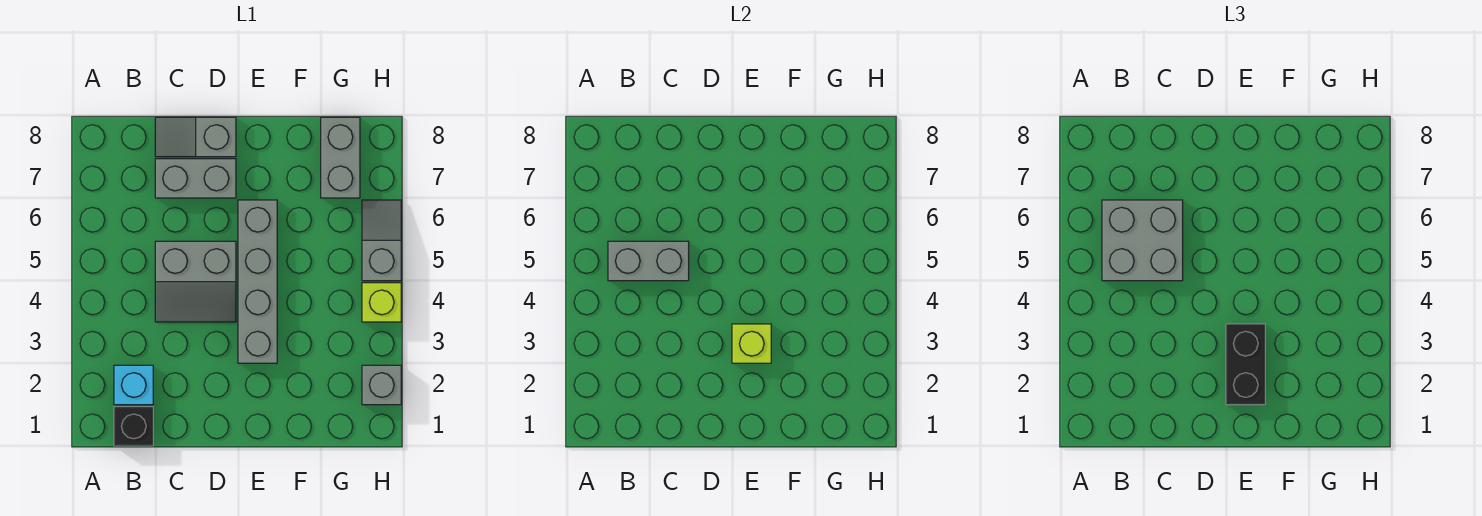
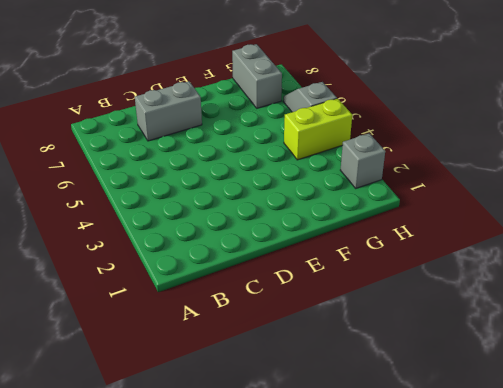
lime 1x2 brick [284,99,352,160] -> lime 1x1 brick [362,283,401,322]
none -> black 1x1 brick [114,407,153,446]
none -> cyan 1x1 brick [114,365,153,405]
none -> grey 2x2 slope [155,241,236,322]

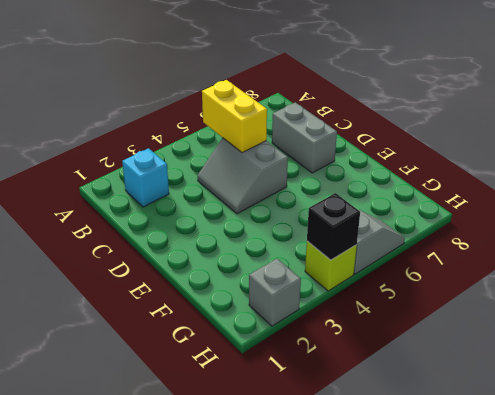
yellow 1x2 brick [202,80,267,153] -> grey 1x2 brick [608,241,689,281]
black 1x1 brick [307,193,360,260] -> black 1x1 brick moved to [114,407,153,446]
none -> grey 1x2 slope [155,117,236,157]
none -> grey 1x4 brick [238,200,277,363]
none -> grey 1x2 brick [321,117,360,198]

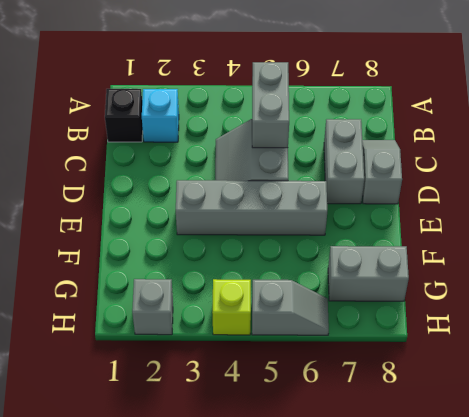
none -> lime 1x1 brick [732,324,771,363]
none -> grey 2x2 brick [1102,200,1183,281]
none -> black 1x2 brick [1226,324,1265,405]

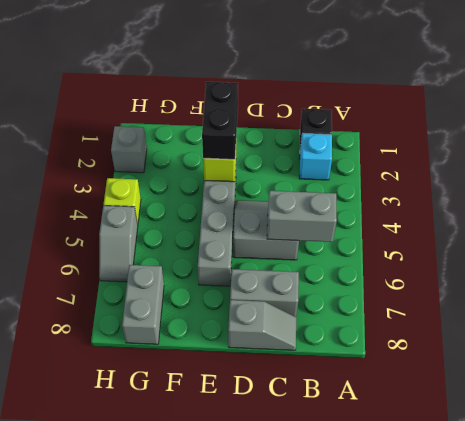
none -> grey 2x2 brick [1102,200,1183,281]

